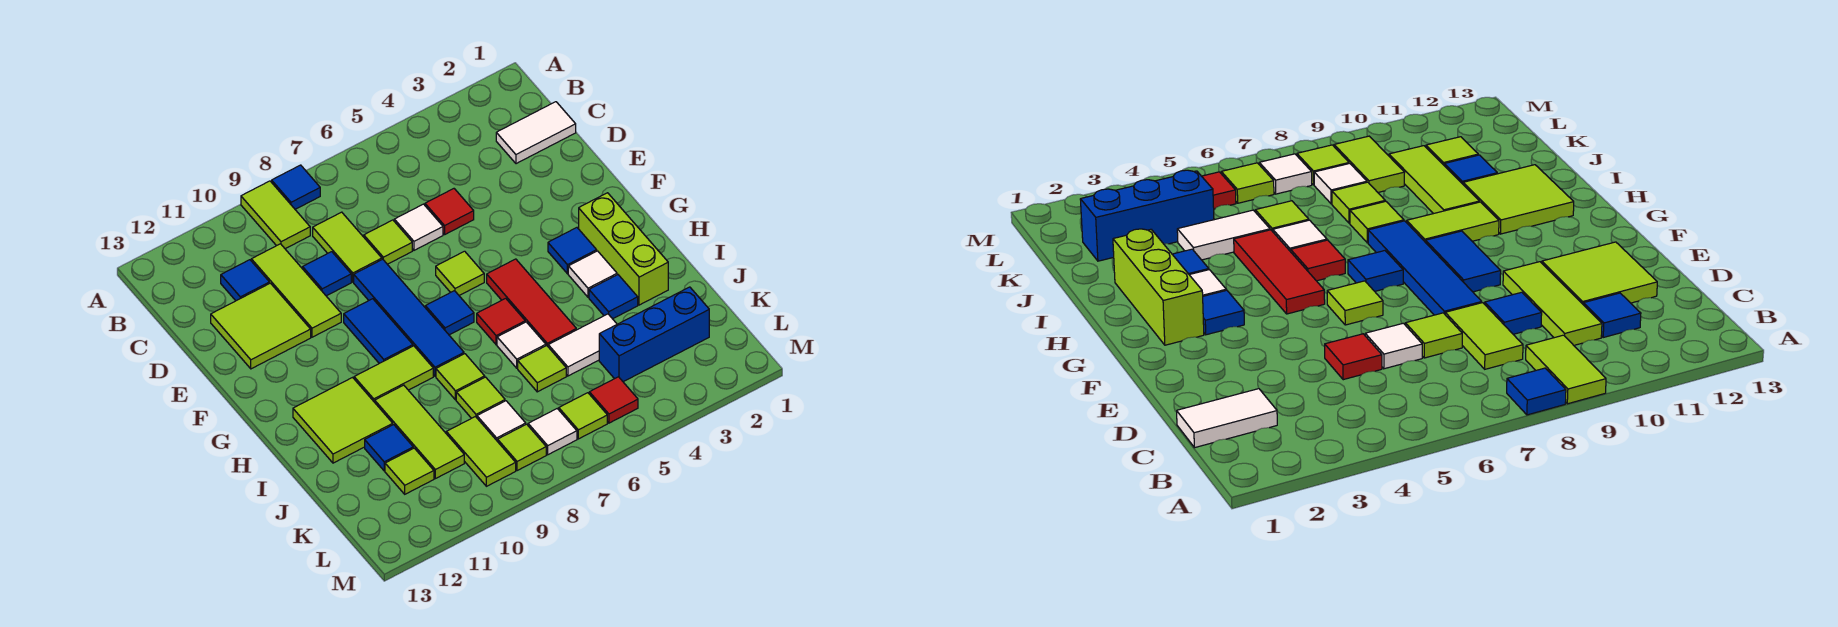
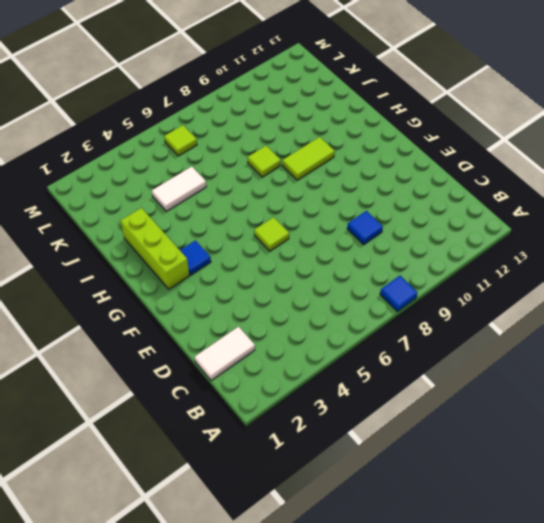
none -> lime 1x2 tile [241,181,310,249]
none -> lime 1x2 tile [313,212,382,282]
none -> lime 1x3 tile [251,244,341,337]
none -> blue 1x1 tile [221,260,269,301]

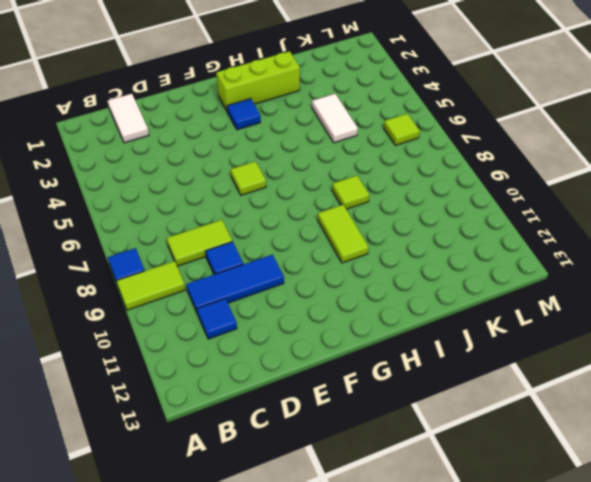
blue 1x3 tile [186,255,284,314] -> lime 1x3 tile [251,244,341,337]
none -> red 1x1 tile [425,189,474,234]
none -> white 1x1 tile [394,204,443,250]
none -> lime 1x1 tile [364,220,412,264]
none -> lime 2x2 tile [211,283,311,369]

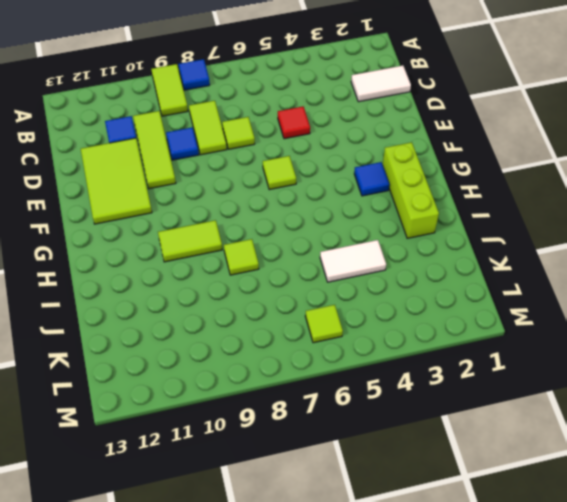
lime 2x3 tile [81,138,152,224] -> lime 2x2 tile [211,283,311,369]
none -> white 1x1 tile [394,204,443,250]
none -> blue 1x4 tile [354,259,464,376]
none -> blue 1x2 tile [344,299,413,363]
none -> red 1x3 tile [487,259,576,346]

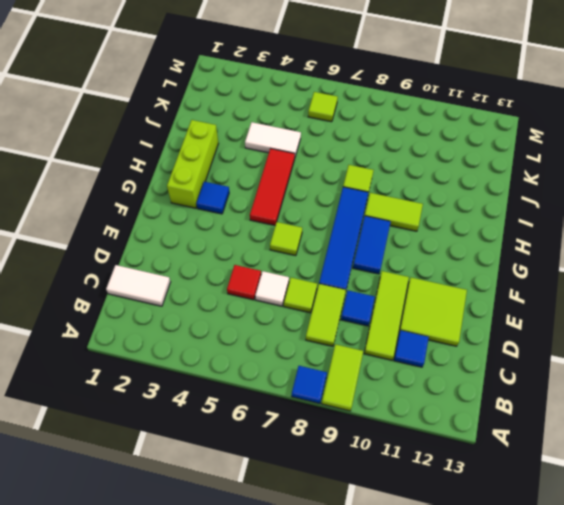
none -> blue 1x1 tile [425,291,474,335]
none -> white 1x1 tile [568,251,617,297]
none -> red 1x1 tile [477,298,525,345]
none -> lime 2x2 tile [293,378,393,463]

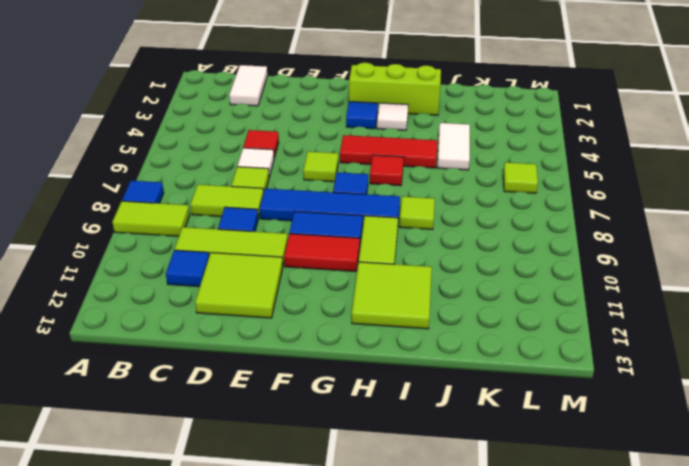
red 1x2 tile [284,234,360,271] -> none
none -> blue 1x1 tile [589,275,638,319]
none -> white 1x1 tile [497,322,546,368]
none -> lime 1x3 tile [375,385,464,479]
none -> lime 1x1 tile [518,346,566,392]

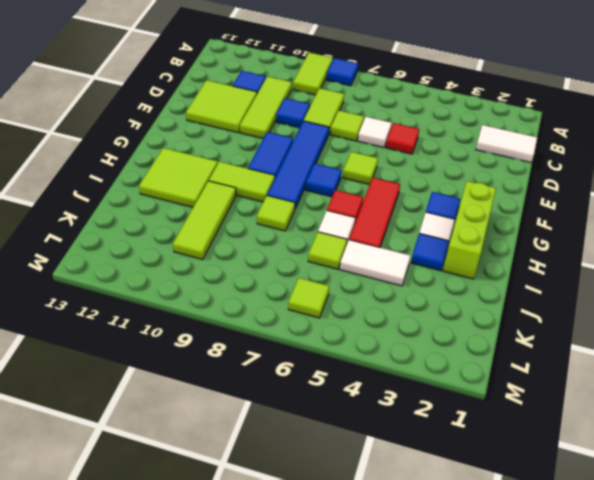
none -> lime 1x1 tile [456,377,505,418]
none -> blue 1x1 tile [365,425,413,471]
none -> blue 1x3 brick [599,287,709,382]
none -> white 1x1 tile [477,401,526,442]

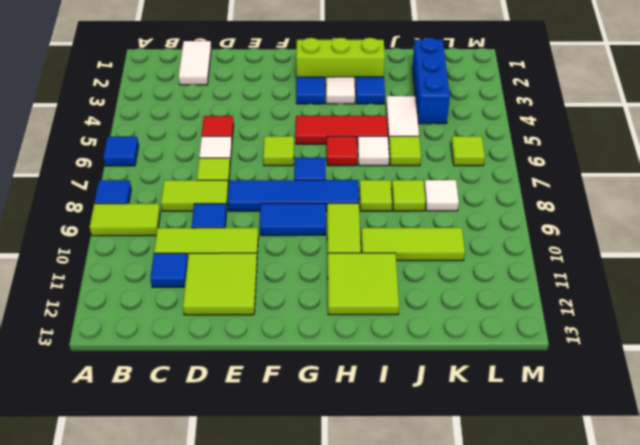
blue 1x1 tile [103,137,139,166] -> blue 1x1 tile moved to [365,425,413,471]
none -> lime 1x2 tile [446,417,516,486]
none -> lime 1x1 tile [385,448,434,494]
none -> red 1x1 tile [589,377,638,423]
none -> white 1x1 tile [528,409,577,455]

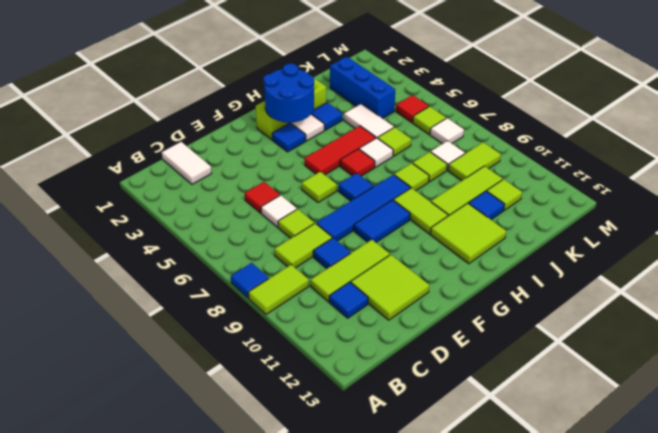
blue 2x2 round brick [263,64,314,123] -> none
none -> lime 1x1 tile [498,424,546,471]

